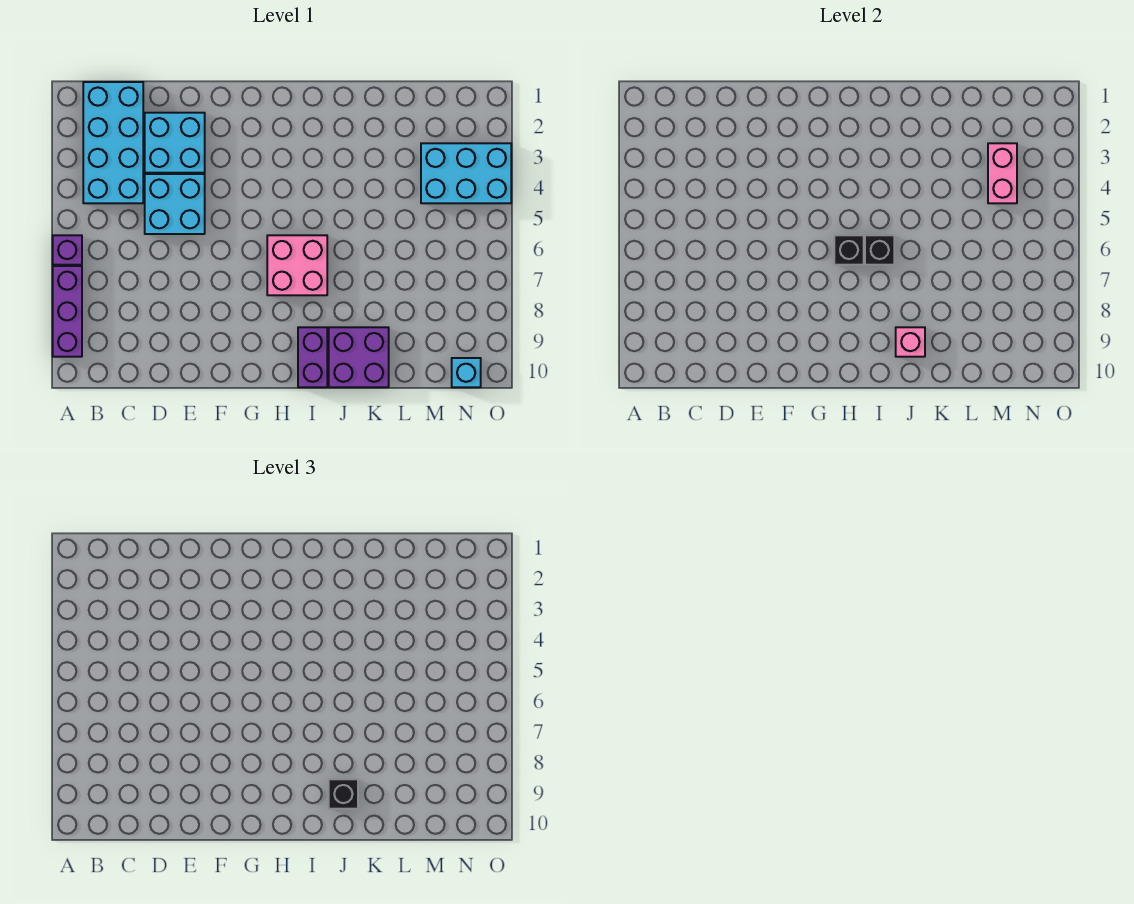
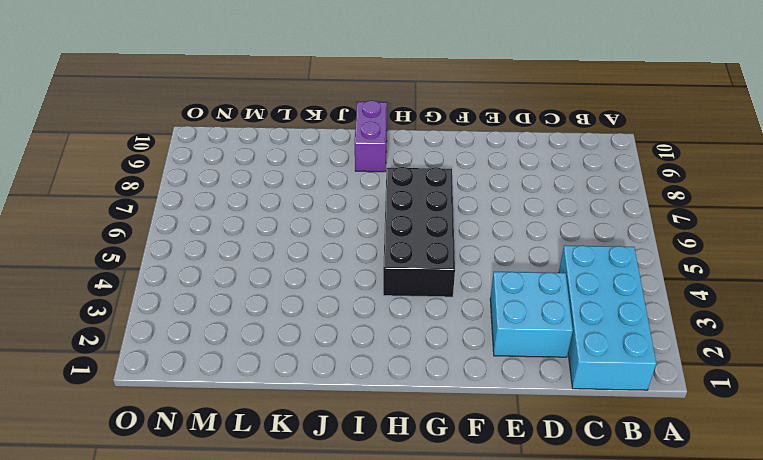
black 2x4 brick [383,167,455,297] -> pink 2x2 brick [267,235,327,295]
none -> purple 1x1 brick [53,235,82,265]
none -> purple 1x3 brick [53,266,82,357]
none -> cyan 2x2 brick [145,174,205,234]

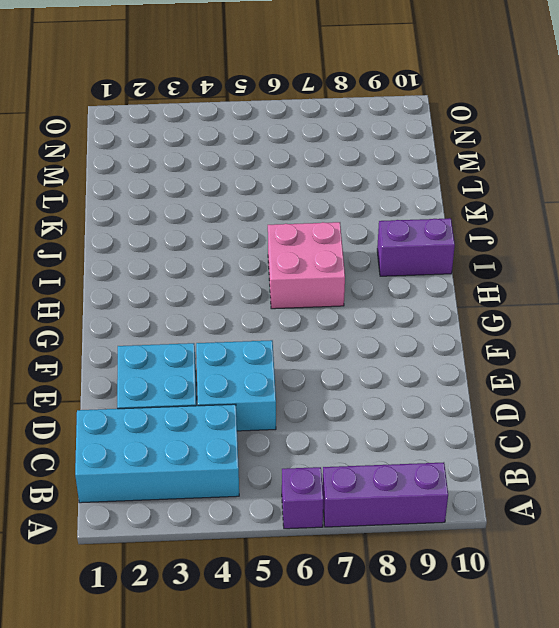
none -> purple 2x2 brick [329,327,389,387]
none -> cyan 2x3 brick [421,143,511,203]
none -> cyan 1x1 brick [452,358,481,387]

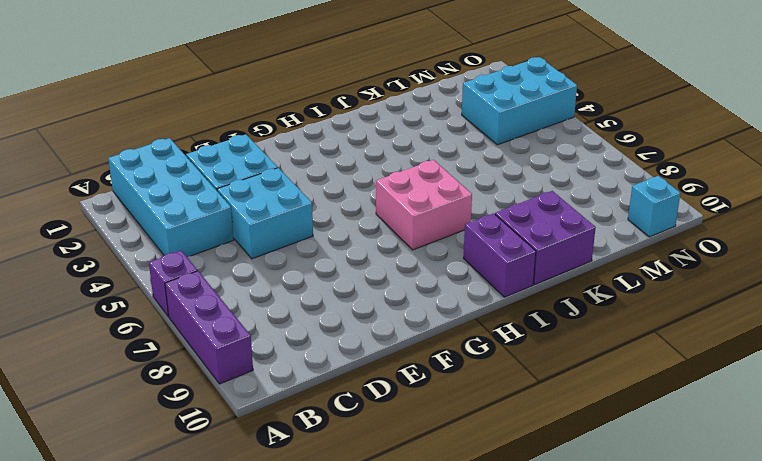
none -> black 1x1 brick [834,235,864,265]
none -> black 1x1 brick [865,235,894,265]
none -> pink 1x1 brick [896,327,925,357]

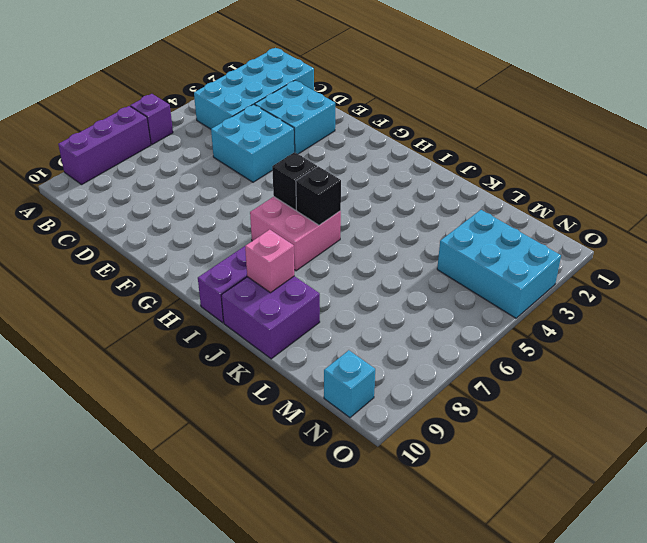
none -> pink 1x2 brick [988,143,1017,203]
none -> black 1x1 brick [329,779,358,809]

